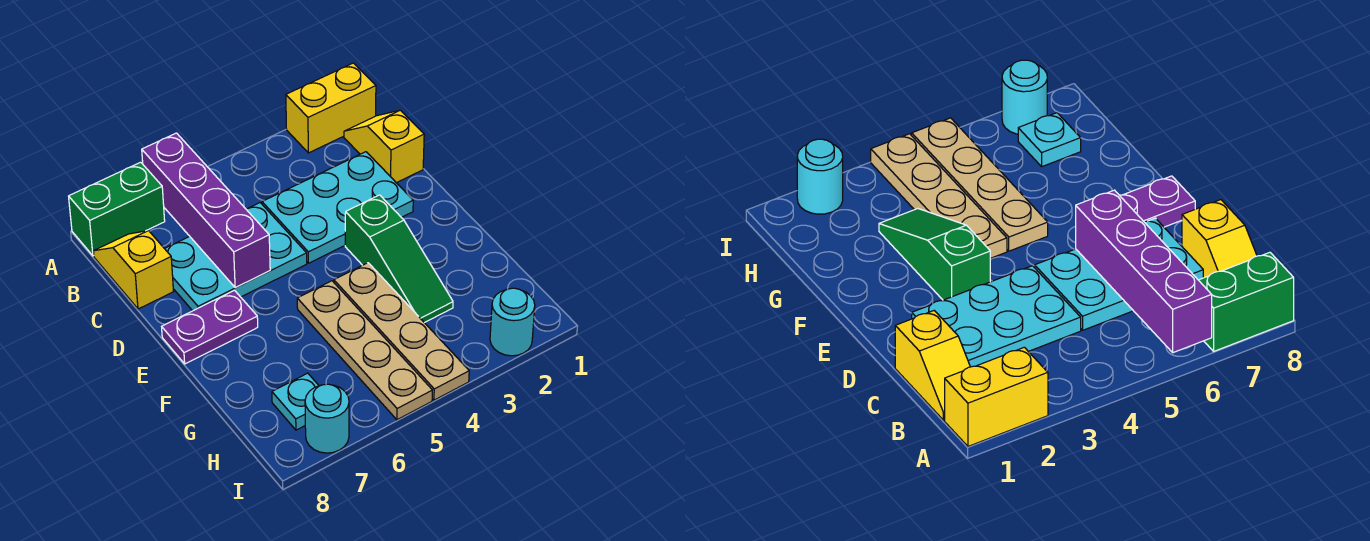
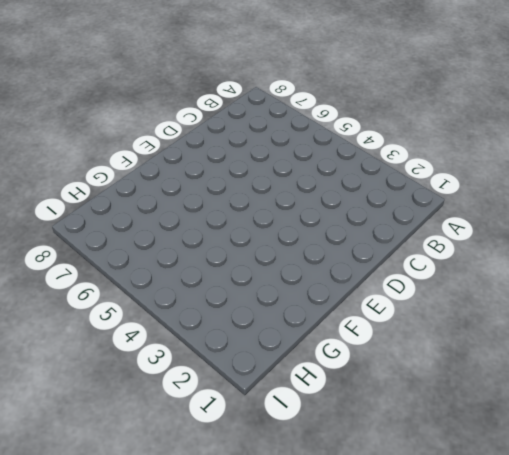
none -> yellow 1x2 brick [286,63,376,153]
none -> green 1x2 brick [69,162,165,256]
none -> yellow 1x2 slope [344,110,424,183]

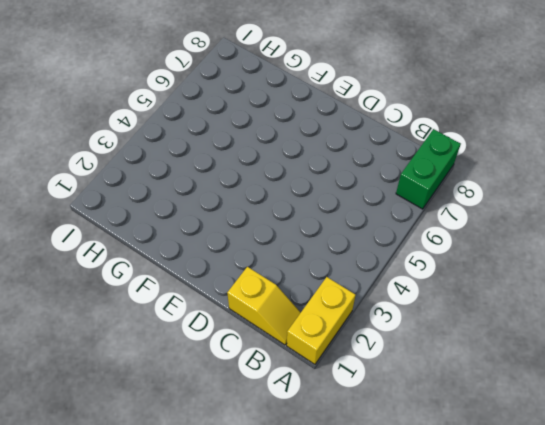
none -> yellow 1x2 slope [93,231,174,309]
none -> cyan 2x3 plate [262,152,413,263]
none -> cyan 2x3 plate [165,203,307,311]

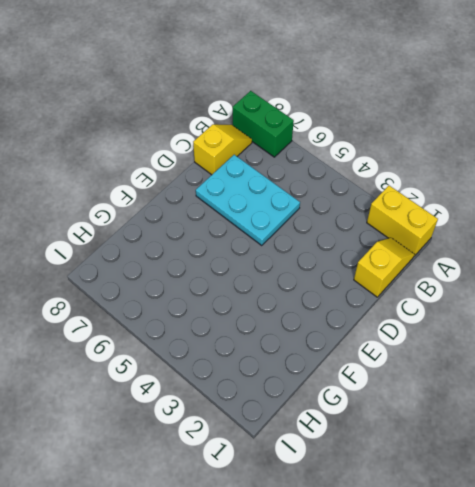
none -> cyan 2x3 plate [262,152,413,263]
none -> green 1x3 slope [345,195,453,323]
none -> purple 1x2 plate [162,290,258,364]

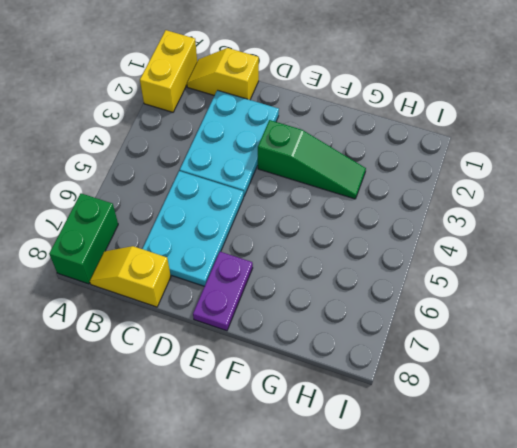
none -> tan 1x4 plate [334,263,469,400]
none -> tan 1x4 plate [297,281,433,420]
none -> cyan 1x1 plate [272,373,319,430]

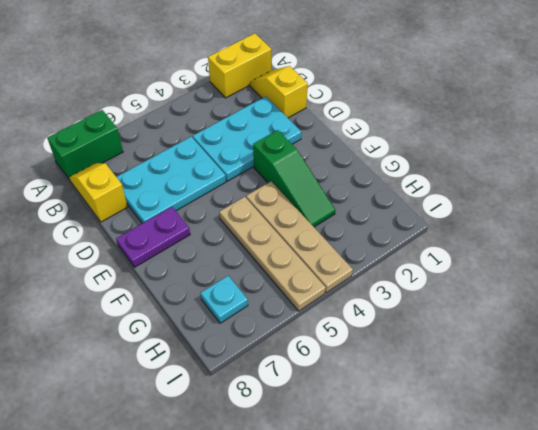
none -> cyan 1x1 round brick [490,288,535,356]
none -> cyan 1x1 round brick [305,384,349,453]
none -> purple 1x4 brick [142,133,270,288]

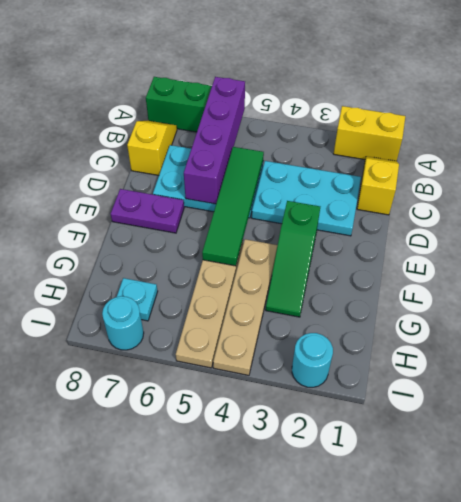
green 1x4 tile [202,147,264,266] -> none

